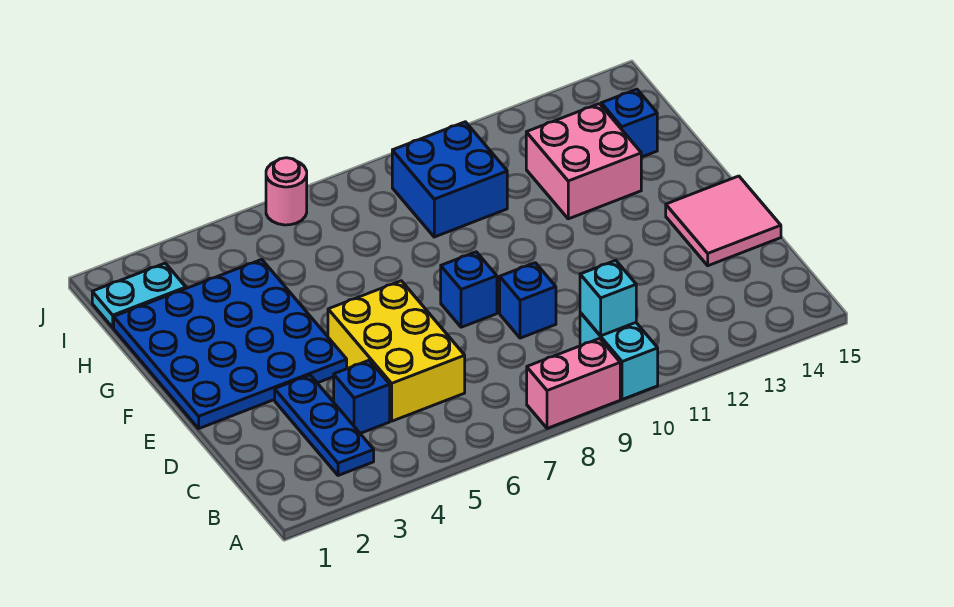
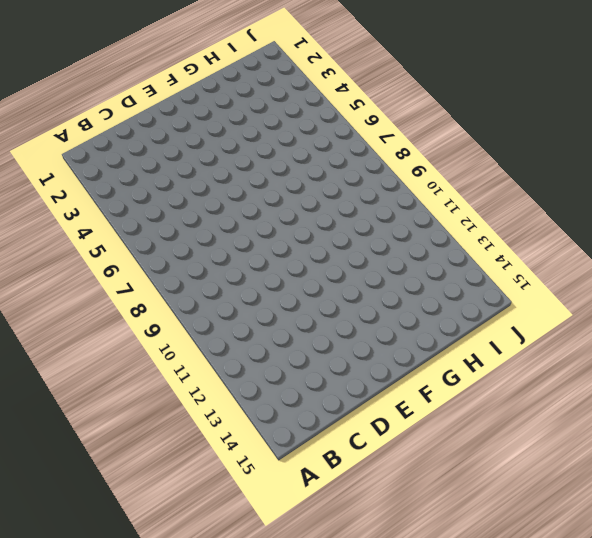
none -> pink 1x2 brick [527,338,620,428]
none -> cyan 1x2 brick [580,313,658,399]
none -> blue 1x3 plate [275,375,374,476]

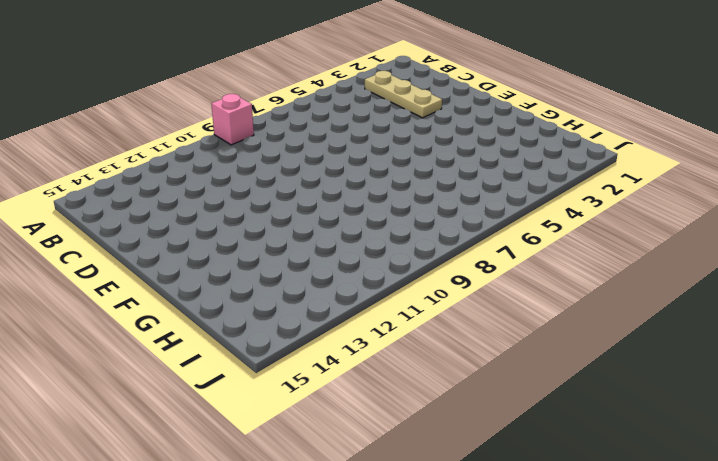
pink 1x1 brick [211,94,254,145] -> pink 1x2 brick [527,338,620,428]
tan 1x3 plate [365,71,442,118] -> blue 1x3 plate [275,375,374,476]
none -> cyan 1x2 brick [580,313,658,399]
none -> blue 1x1 brick [334,360,390,433]
none -> yellow 2x3 brick [328,281,465,421]

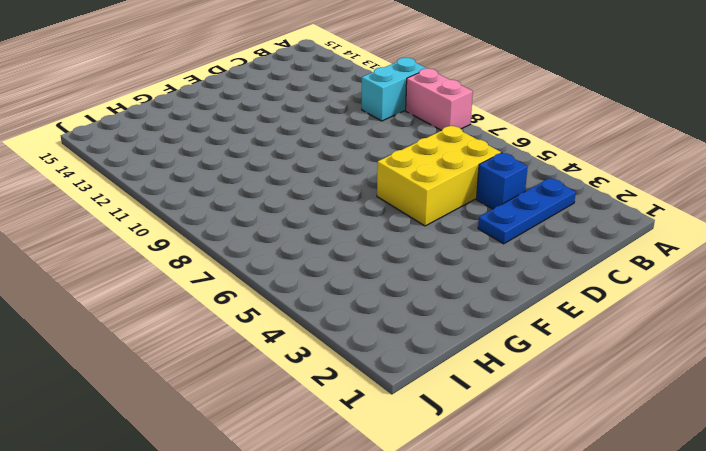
none -> blue 1x1 brick [500,263,556,338]
none -> pink 2x2 tile [666,176,781,266]
none -> blue 4x4 plate [114,259,347,428]

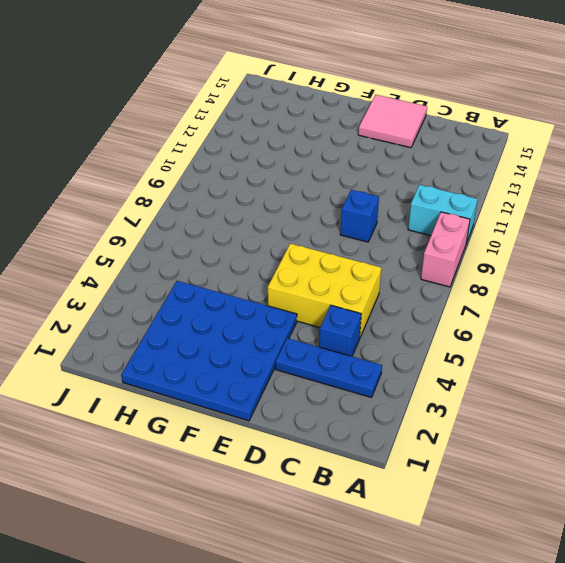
none -> blue 1x1 brick [441,252,497,327]
none -> pink 2x2 brick [526,104,641,219]
none -> blue 2x2 brick [392,122,507,237]

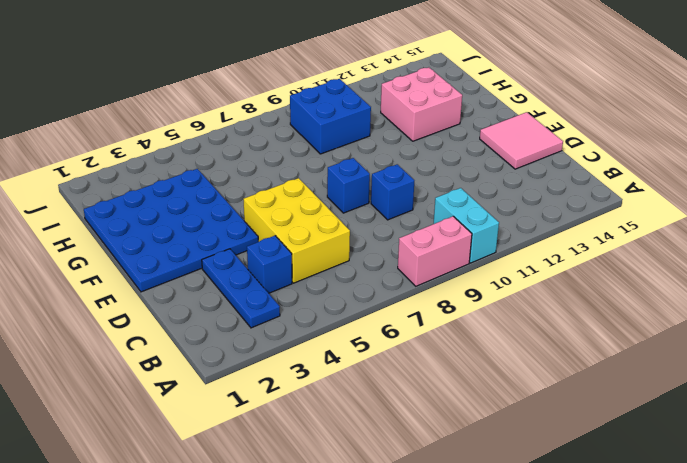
none -> blue 1x1 brick [601,89,657,157]
none -> cyan 1x2 plate [92,263,186,327]
none -> pink 1x1 round brick [266,158,307,225]

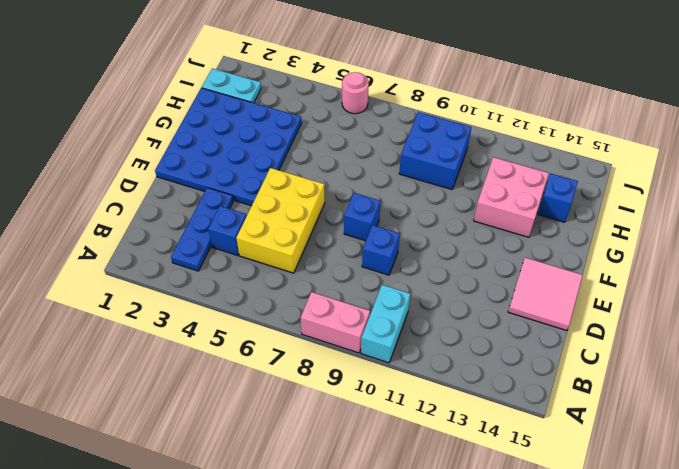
none -> cyan 1x1 brick [580,260,636,336]

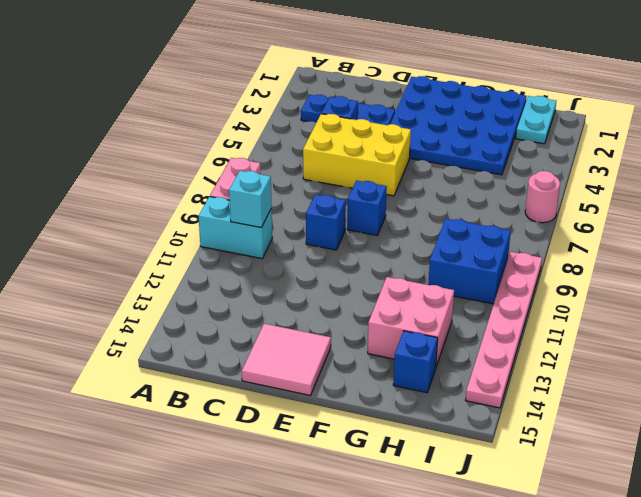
pink 1x6 plate [466,252,542,408] -> none

